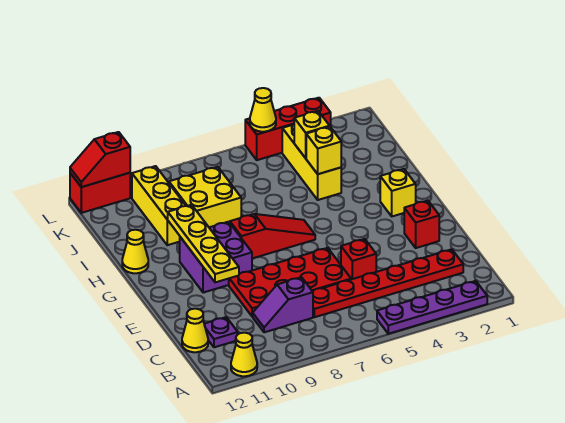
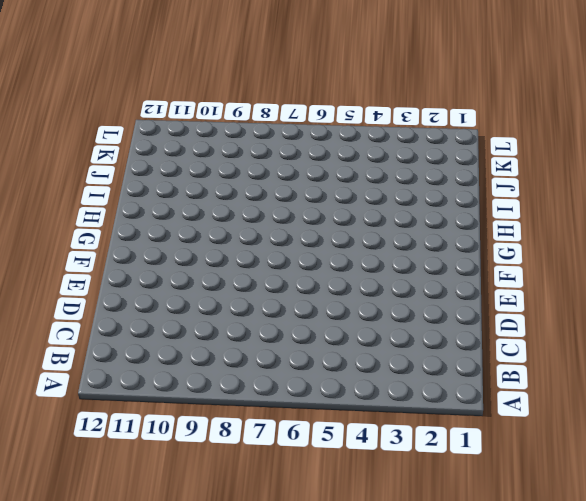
none -> purple 1x4 plate [377,281,487,334]
none -> yellow 1x1 cone [231,333,257,376]
none -> red 1x6 plate [312,249,463,317]

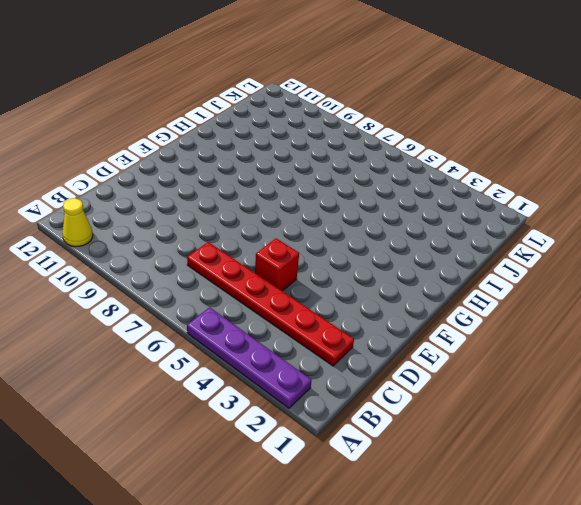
none -> purple 1x2 slope [253,277,313,332]
none -> purple 1x1 plate [204,317,238,347]
none -> yellow 1x1 cone [182,309,208,352]

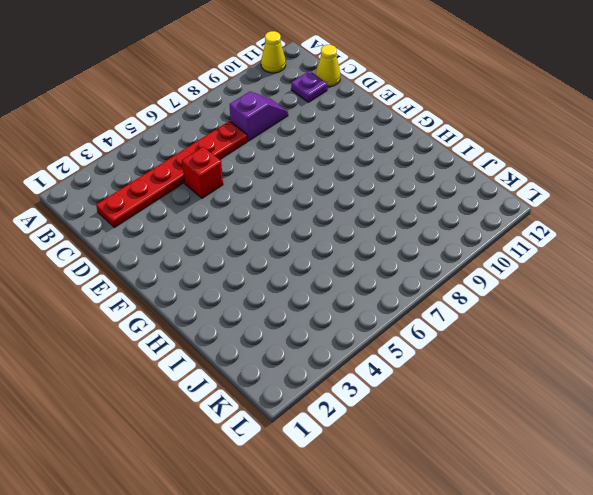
none -> purple 1x4 plate [377,281,487,334]
none -> red 2x4 plate [229,248,351,317]
none -> red 1x1 brick [404,201,439,248]

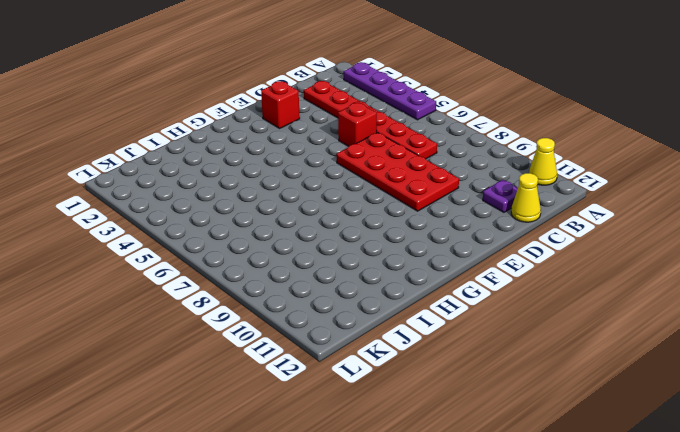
none -> purple 1x2 slope [253,277,313,332]
none -> purple 2x2 brick [180,222,252,293]
none -> yellow 1x1 brick [380,169,416,216]

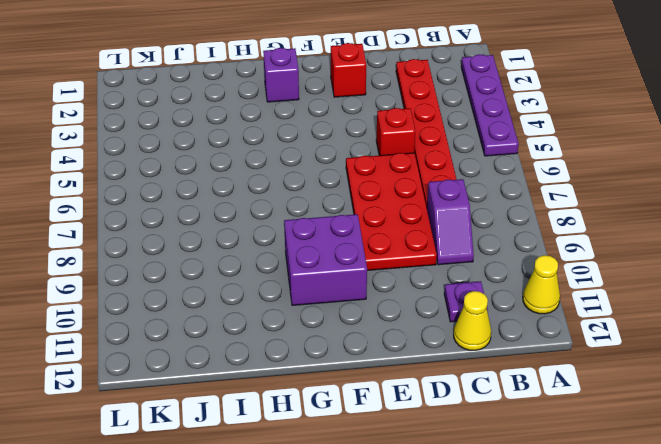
purple 1x1 brick [263,48,299,102] -> yellow 1x1 brick [380,169,416,216]
none -> red 1x3 slope [230,214,315,258]
none -> yellow 1x1 cone [122,230,148,273]
none -> yellow 1x3 brick [282,124,341,200]

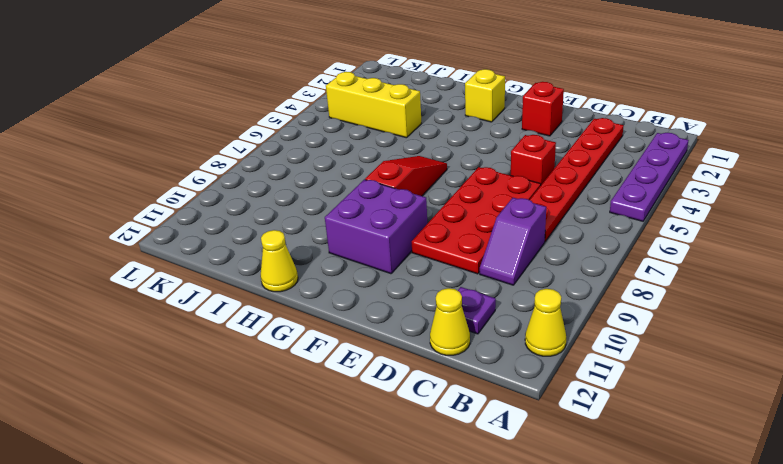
none -> yellow 2x2 brick [169,167,241,227]
none -> yellow 1x3 brick [132,166,186,245]
none -> red 1x3 brick [245,98,331,160]

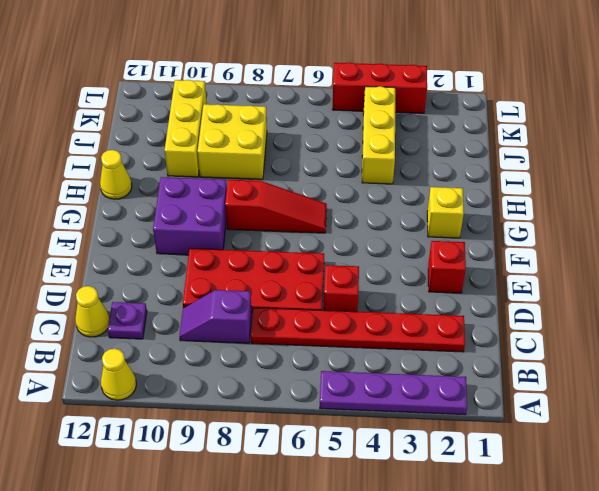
none -> red 1x2 brick [70,173,130,213]
none -> yellow 1x4 plate [168,205,239,282]
none -> yellow 1x1 brick [306,127,341,174]

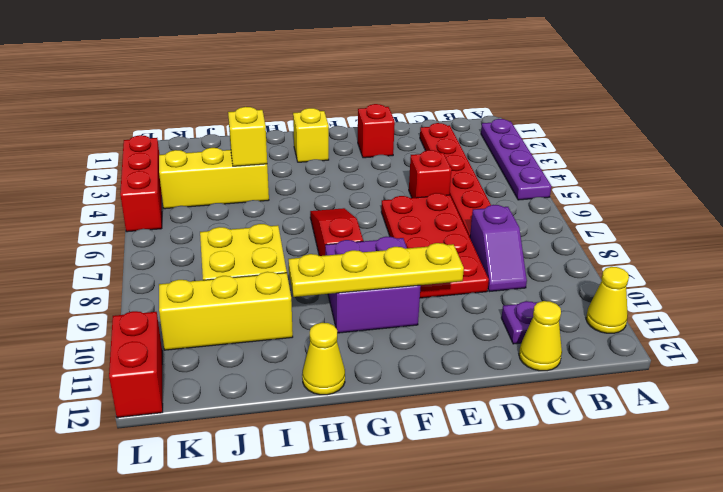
none -> yellow 1x1 brick [294,111,330,158]
none -> yellow 1x1 cone [250,88,276,132]
none -> red 1x2 slope [70,132,130,187]

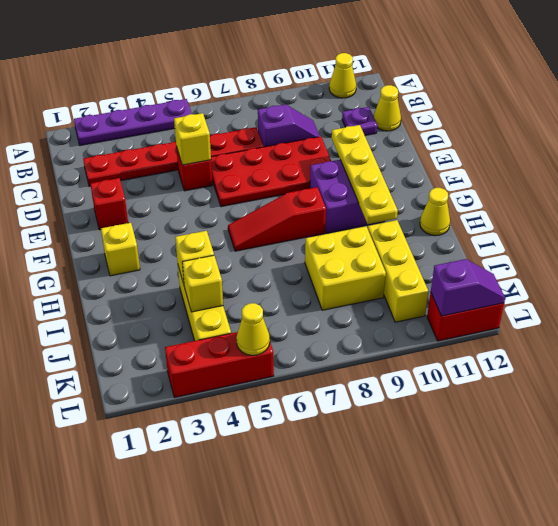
yellow 1x1 brick [174,113,211,165] -> none
purple 1x2 slope [431,259,505,316] -> red 1x2 slope [70,132,130,187]

